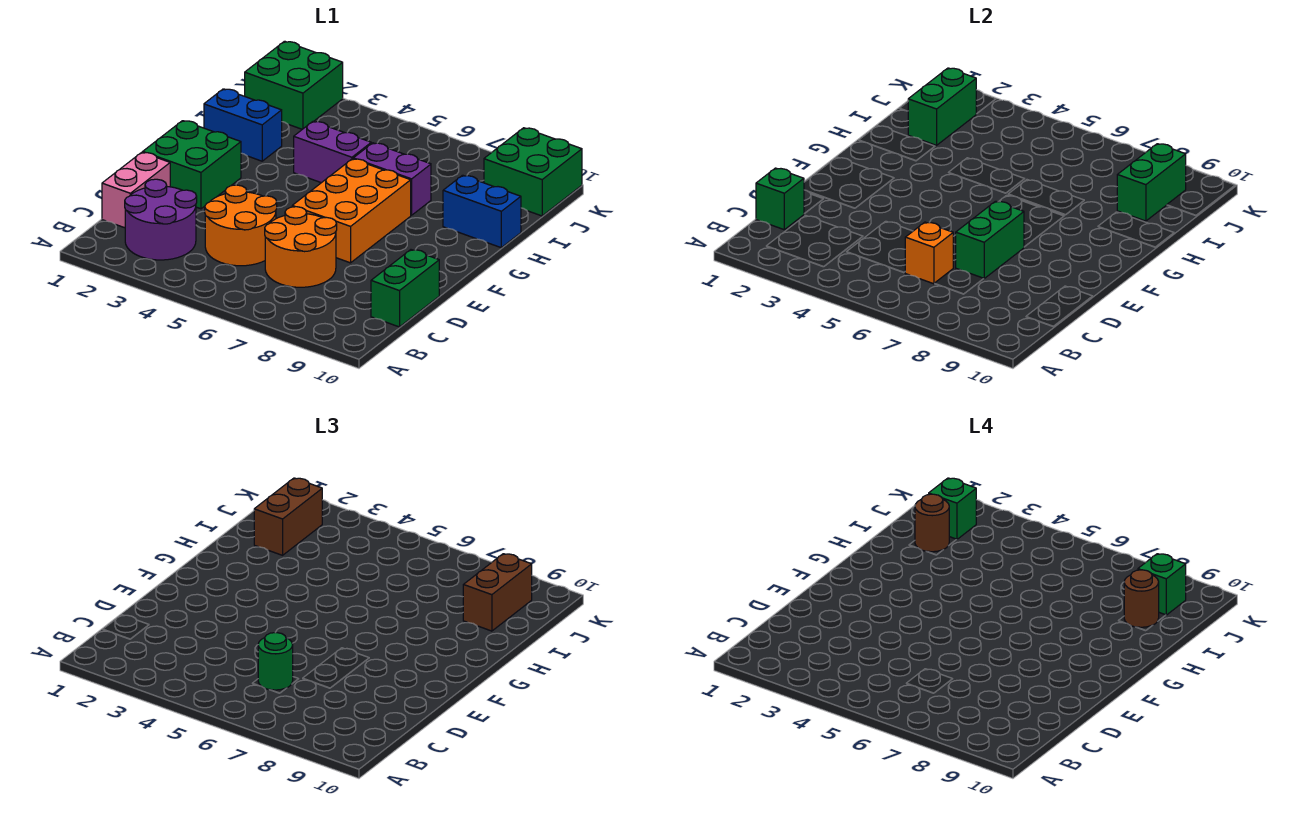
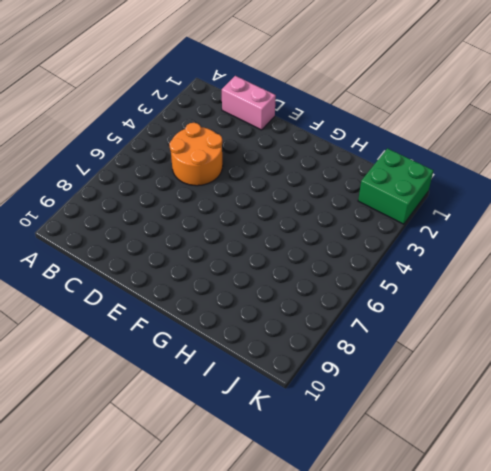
none -> purple 2x2 round brick [125,179,197,260]
none -> orange 2x2 round brick [265,207,337,287]
none -> green 1x2 brick [371,250,439,327]

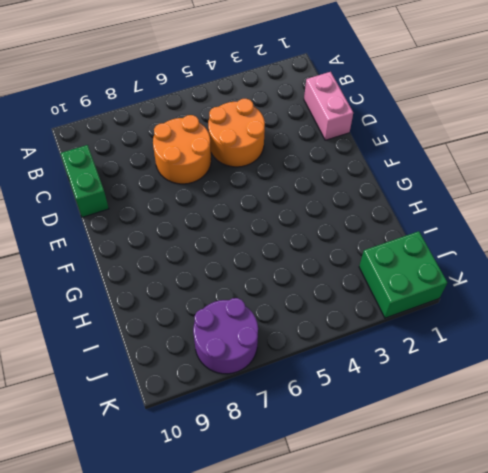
purple 2x2 round brick [193,298,258,374] -> purple 2x2 round brick moved to [125,179,197,260]
none -> green 2x2 brick [143,121,241,209]
none -> orange 2x3 brick [292,159,411,263]
none -> blue 1x2 brick [204,89,282,161]

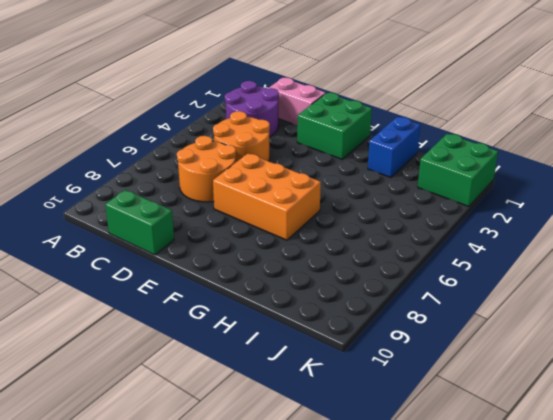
none -> purple 1x2 brick [294,121,371,183]
none -> purple 1x2 brick [353,143,431,215]
none -> blue 1x2 brick [443,175,521,248]

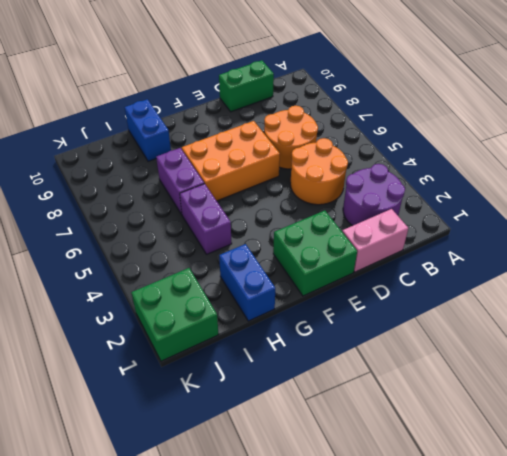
none -> green 2x2 brick [484,128,582,216]
none -> green 1x1 brick [756,168,804,230]
none -> orange 1x1 brick [905,222,953,284]

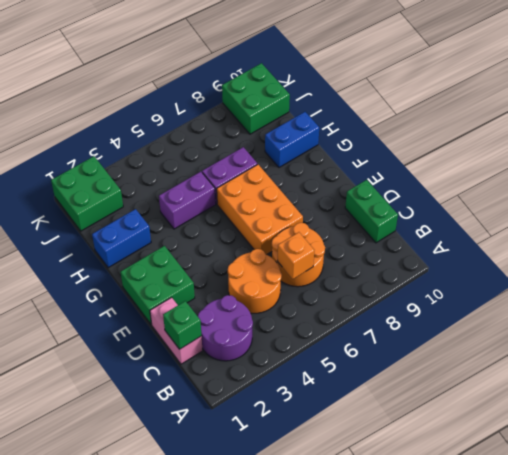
none -> green 1x2 brick [956,201,1024,278]
none -> green 1x2 brick [908,68,976,145]
none -> green 1x2 brick [1117,144,1186,221]

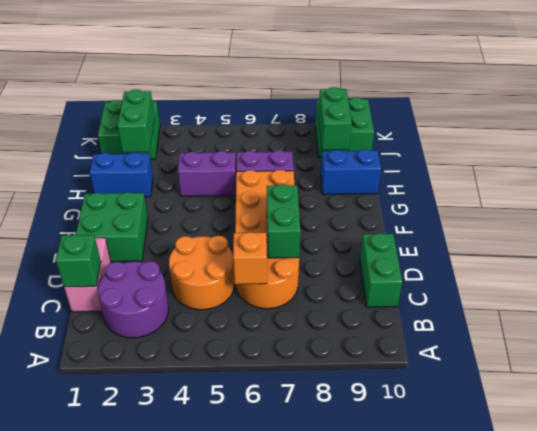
none -> green 1x1 round brick [258,633,293,690]
none -> brown 1x2 brick [254,478,322,555]
none -> brown 1x2 brick [463,554,532,631]

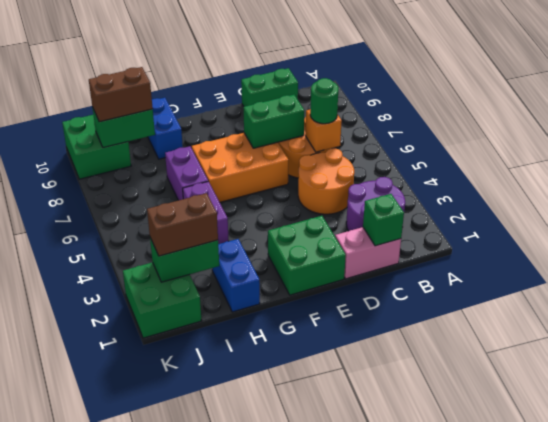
none -> brown 1x1 round brick [915,494,949,552]
none -> brown 1x1 round brick [1124,570,1159,627]
none -> green 1x1 brick [929,478,976,540]

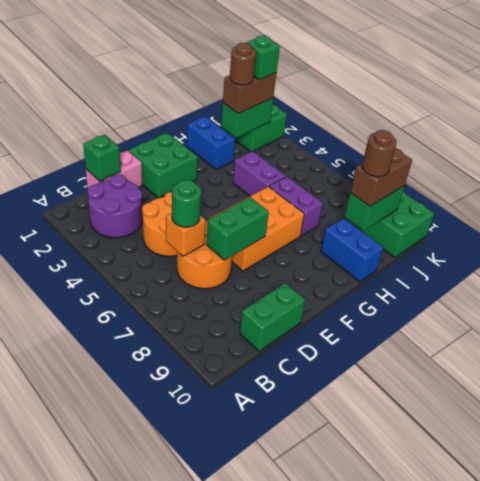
none -> green 1x1 brick [1138,554,1186,615]

